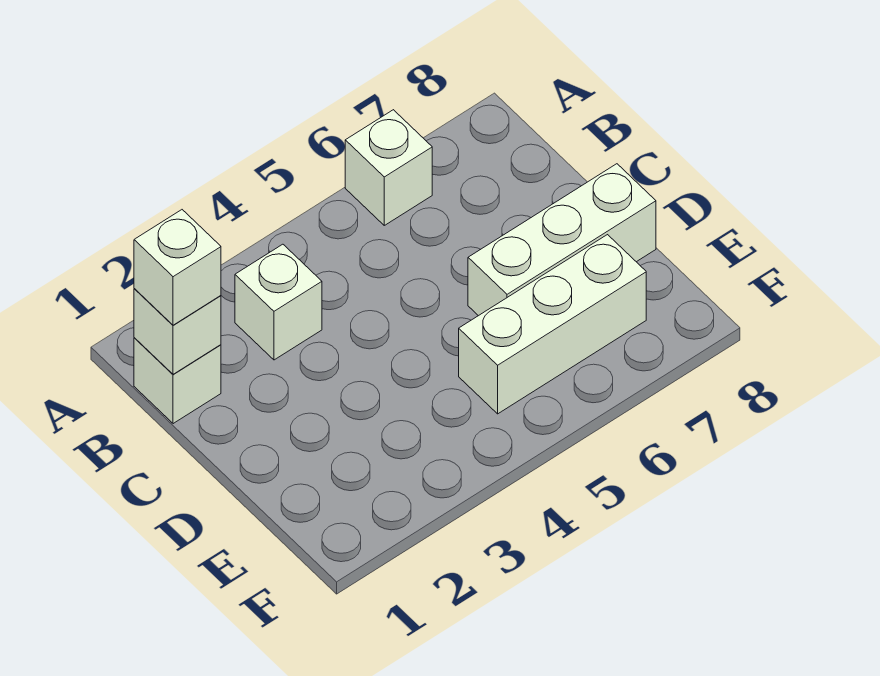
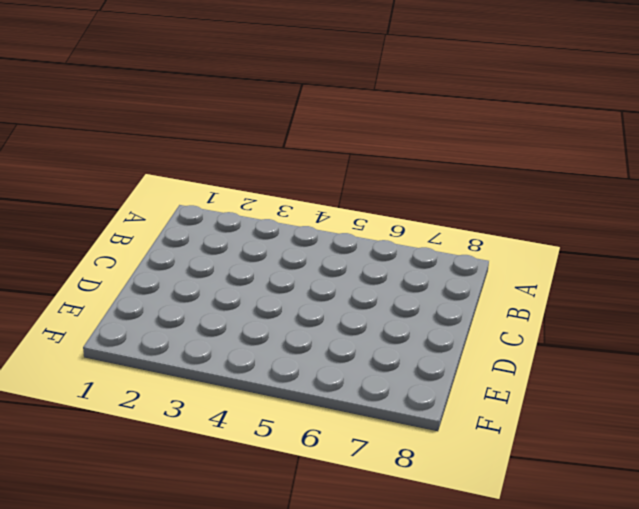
none -> white 1x1 brick [345,110,432,225]
none -> white 1x1 brick [134,338,221,424]

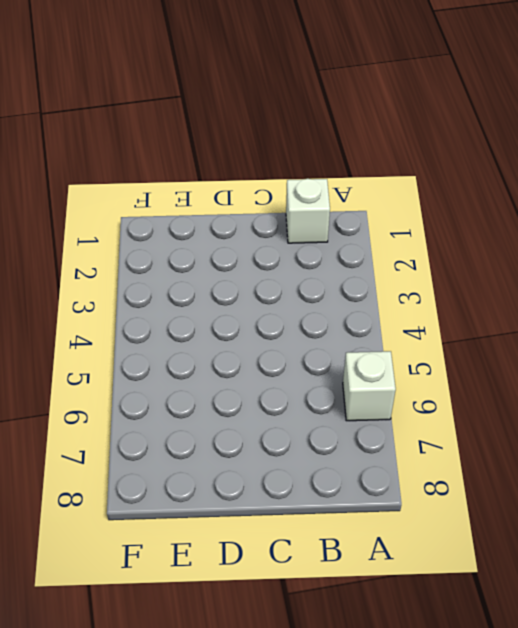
none -> white 1x1 brick [235,244,322,360]
none -> white 1x3 brick [468,164,656,316]

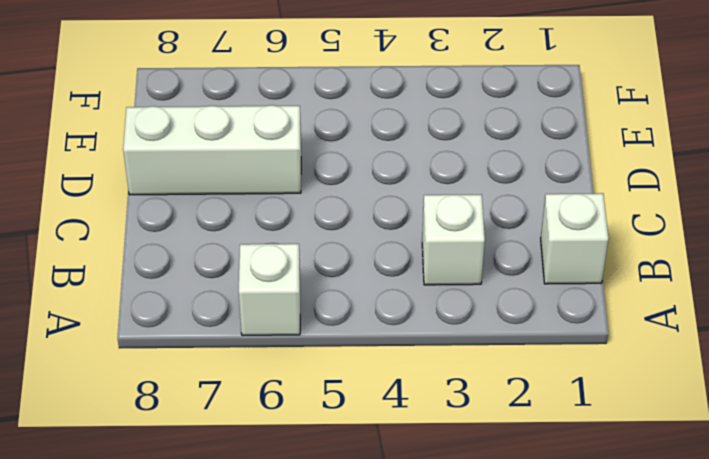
none -> white 1x3 brick [459,235,646,414]
none -> white 1x1 brick [134,289,221,374]

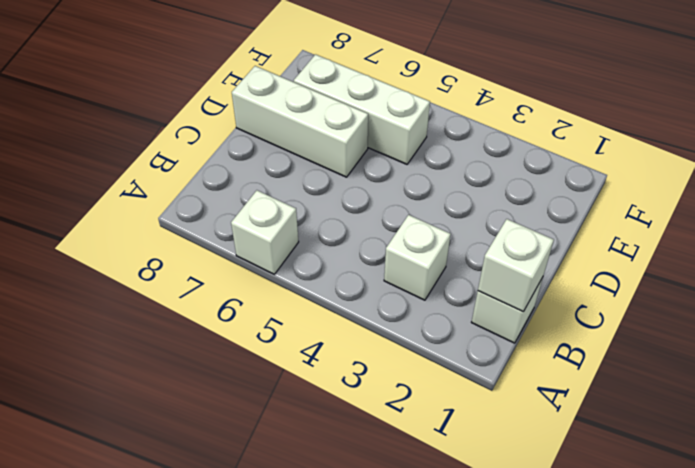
none -> white 1x1 brick [134,210,221,325]

